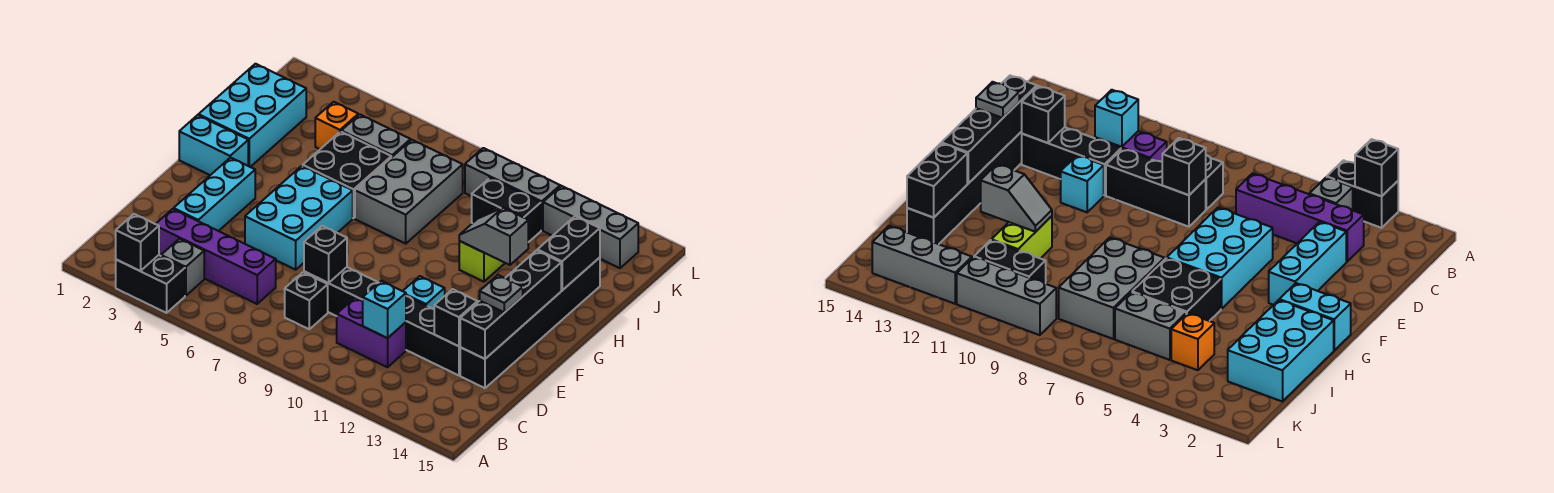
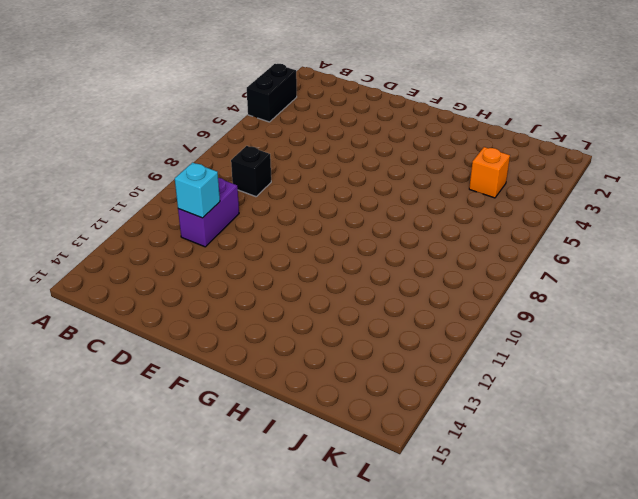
none -> grey 1x1 brick [161,239,204,296]
none -> purple 1x4 brick [156,209,276,304]
none -> cyan 1x3 brick [174,158,255,231]

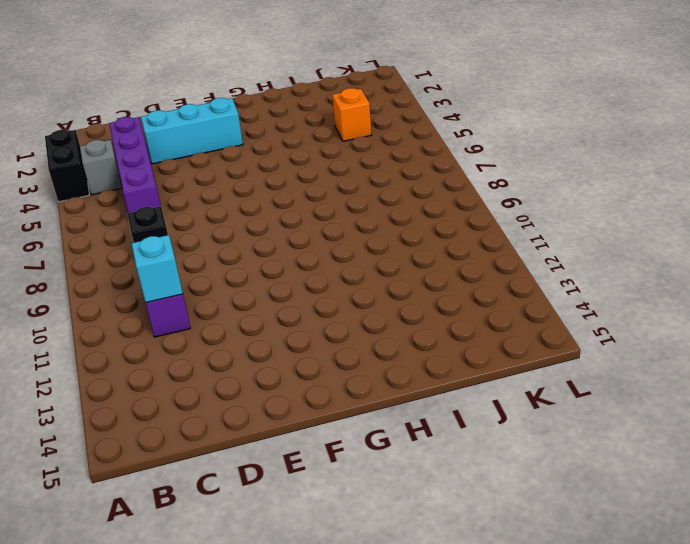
none -> black 1x3 brick [304,267,379,316]
none -> black 1x3 brick [406,296,460,375]
none -> black 1x6 brick [460,257,600,388]

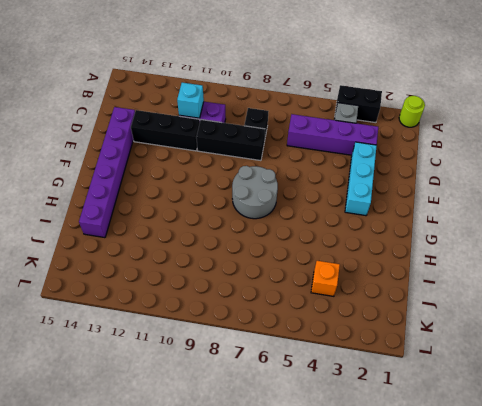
lime 1x1 round brick [399,96,425,127] -> none
purple 1x6 brick [79,107,135,238] -> black 1x6 brick [460,257,600,388]
grey 2x2 round brick [232,166,278,219] -> none
none -> cyan 2x3 brick [245,166,353,270]
none -> cyan 1x1 brick [403,276,445,309]
none -> cyan 1x2 brick [179,115,248,175]

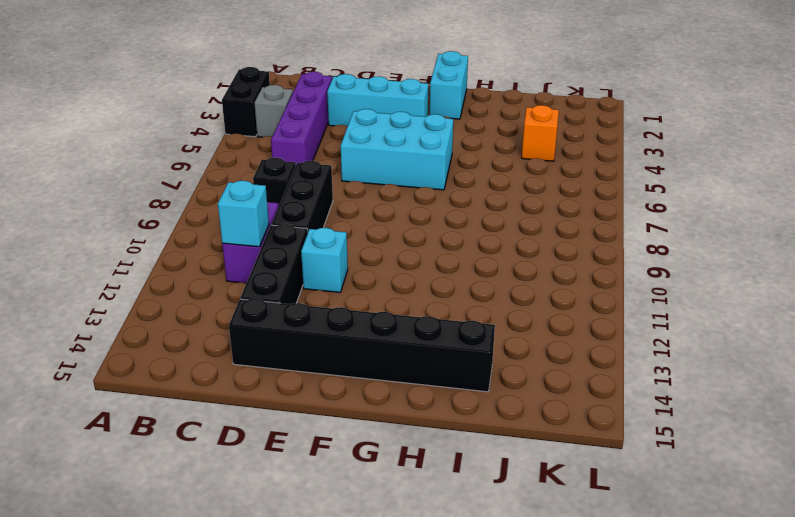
none -> cyan 2x3 brick [198,64,306,167]
none -> black 2x2 brick [303,132,391,218]
none -> grey 2x3 brick [355,140,463,244]

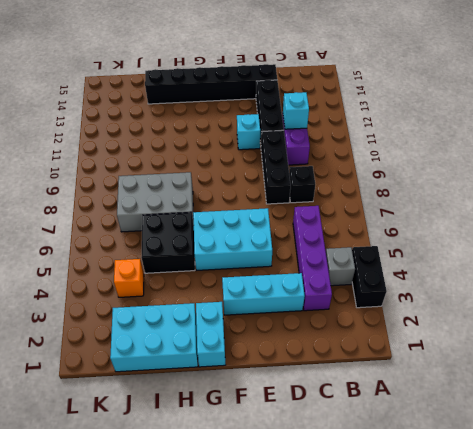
none -> lime 1x2 brick [459,208,505,282]
none -> grey 1x2 brick [341,114,411,158]
none -> black 1x2 brick [472,178,541,242]

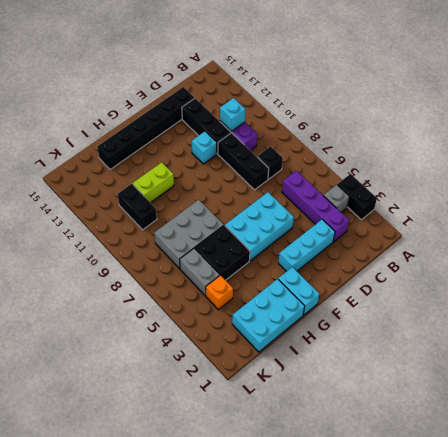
none -> grey 1x3 brick [465,148,560,230]
none -> grey 1x3 brick [543,186,638,268]
none -> black 1x1 brick [116,214,159,271]

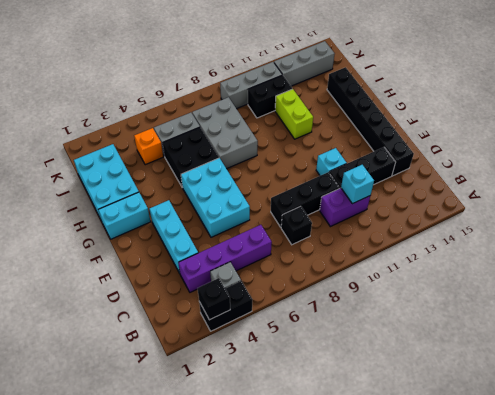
none -> black 1x1 brick [304,226,347,283]
none -> black 1x1 brick [434,289,477,346]
none -> black 1x4 brick [460,250,561,359]

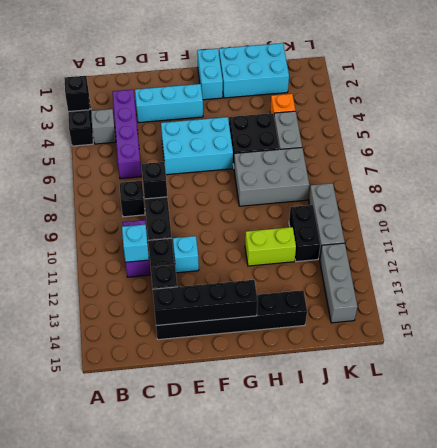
none -> grey 1x2 slope [459,208,528,265]
none -> black 1x2 brick [537,216,600,290]
none -> grey 1x1 plate [480,275,523,313]

